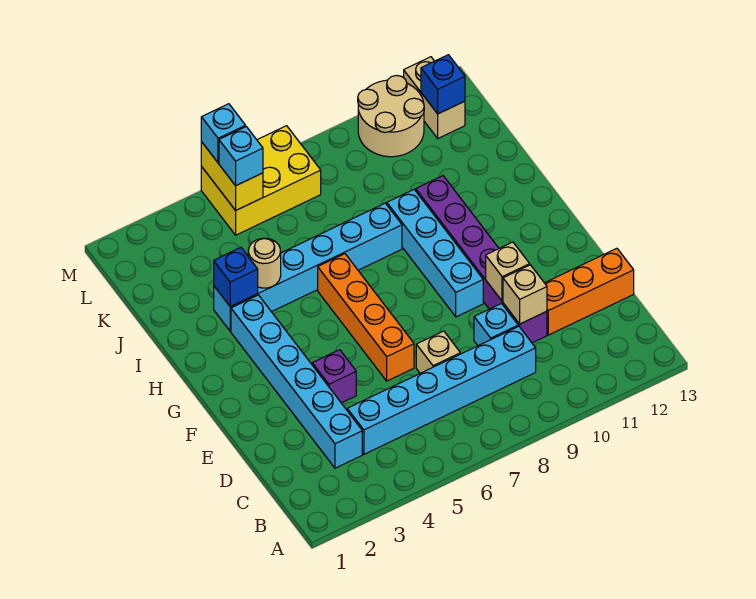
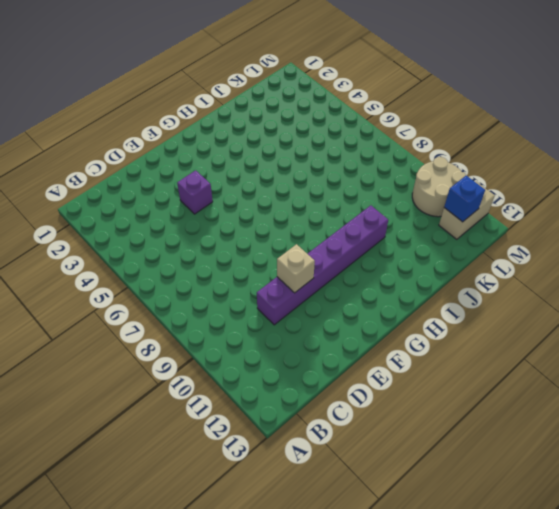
none -> cyan 1x6 brick [231,295,362,468]
none -> cyan 1x6 brick [347,326,536,454]
none -> tan 1x1 brick [416,331,460,373]

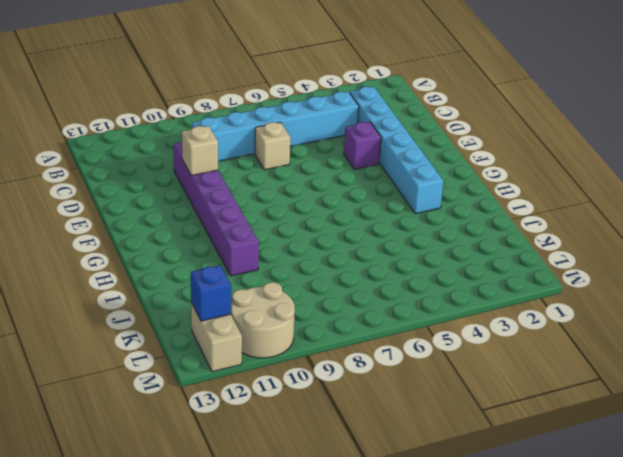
none -> cyan 1x1 brick [474,304,518,346]
none -> orange 1x3 brick [545,248,634,335]
none -> orange 1x4 brick [318,254,414,381]

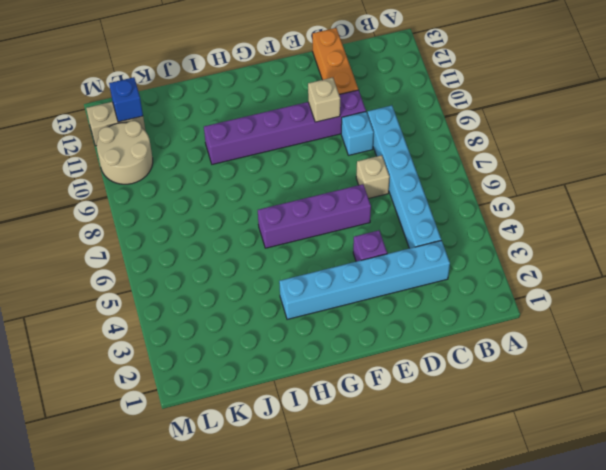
purple 1x4 brick [258,184,371,248] -> orange 1x4 brick [318,254,414,381]
none -> cyan 1x4 brick [387,190,483,317]
none -> cyan 1x6 brick [214,203,402,331]
none -> yellow 2x3 brick [201,126,321,235]

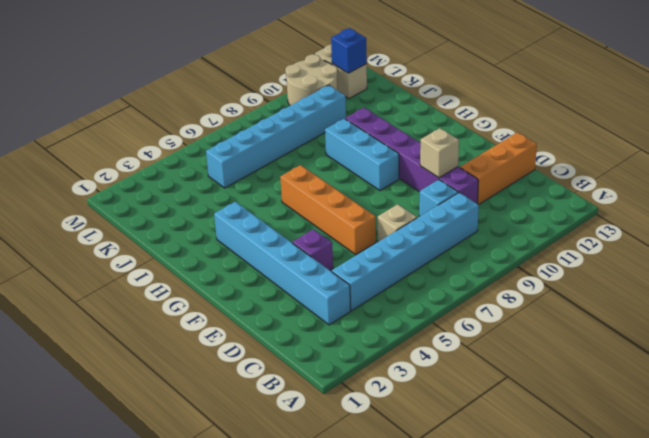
cyan 1x3 brick [325,119,399,191] -> cyan 1x4 brick [387,190,483,317]
cyan 1x6 brick [206,85,346,188] -> cyan 1x6 brick moved to [214,203,402,331]
none -> yellow 2x3 brick [201,126,321,235]
none -> tan 1x1 brick [503,265,547,324]
none -> blue 1x1 brick [214,248,258,307]

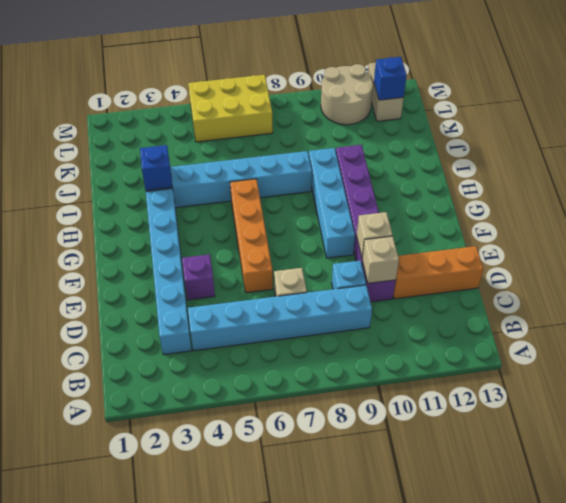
none -> tan 1x1 round brick [248,238,281,288]
none -> yellow 1x2 brick [201,142,263,210]
none -> cyan 1x1 brick [219,127,263,186]

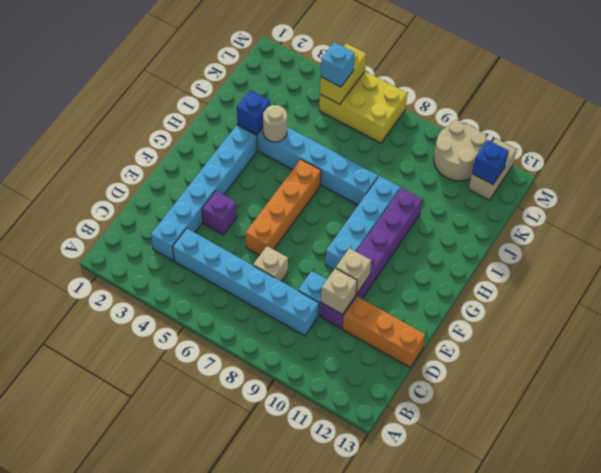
none -> cyan 1x1 brick [201,104,246,163]

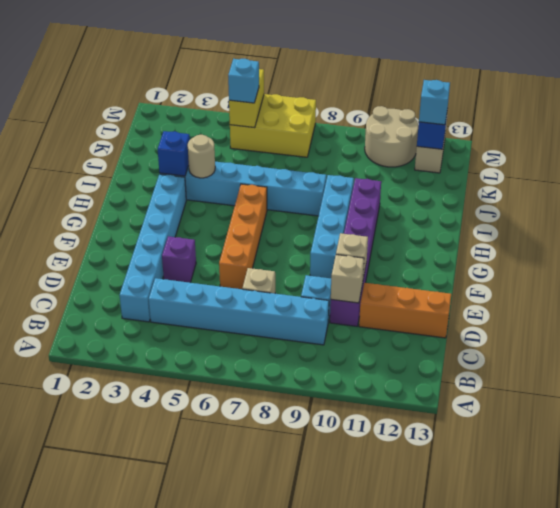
cyan 1x1 brick [419,80,450,125] -> cyan 1x1 brick moved to [201,104,246,163]

